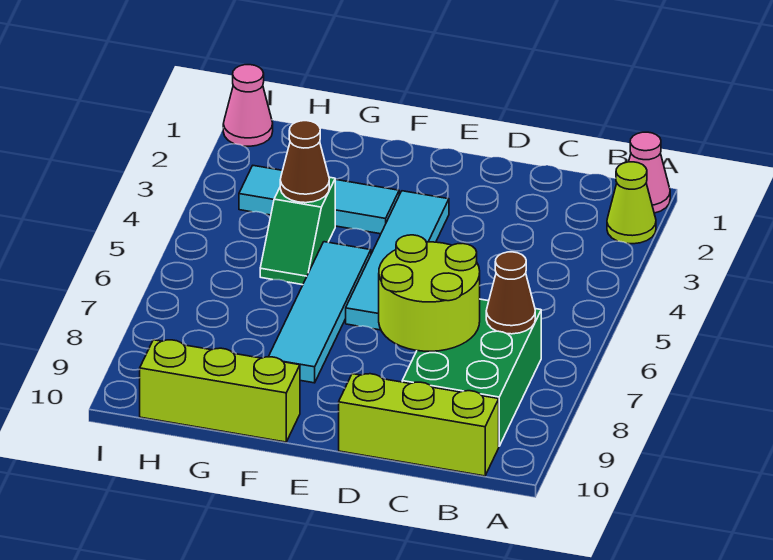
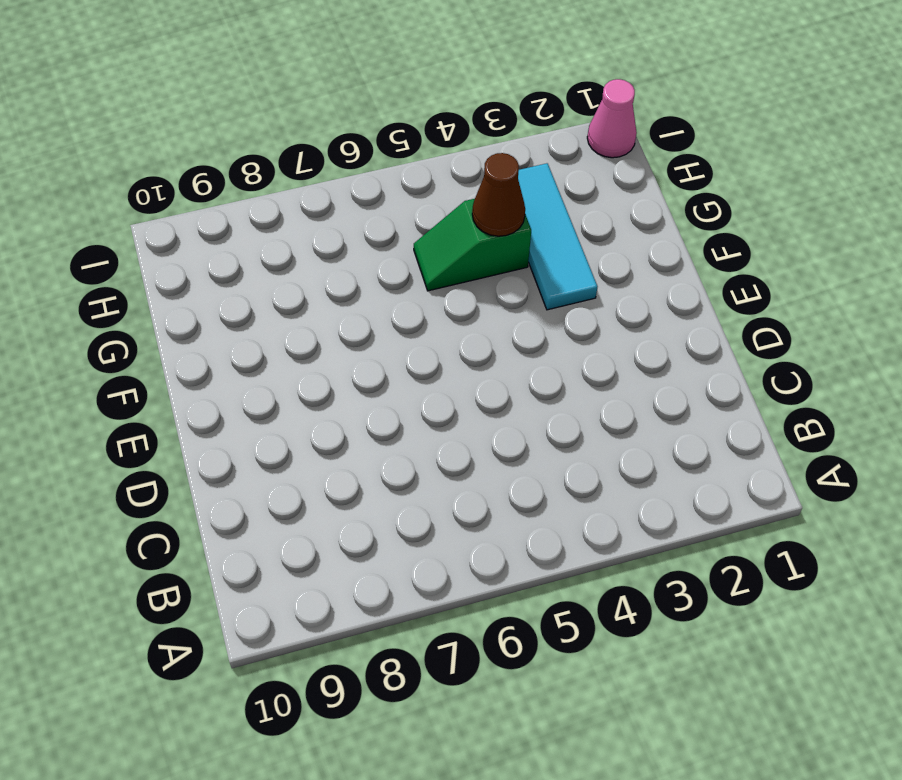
none -> pink 1x1 cone [629,132,670,213]
none -> lime 1x1 cone [607,162,656,244]
none -> green 2x3 brick [402,299,541,446]

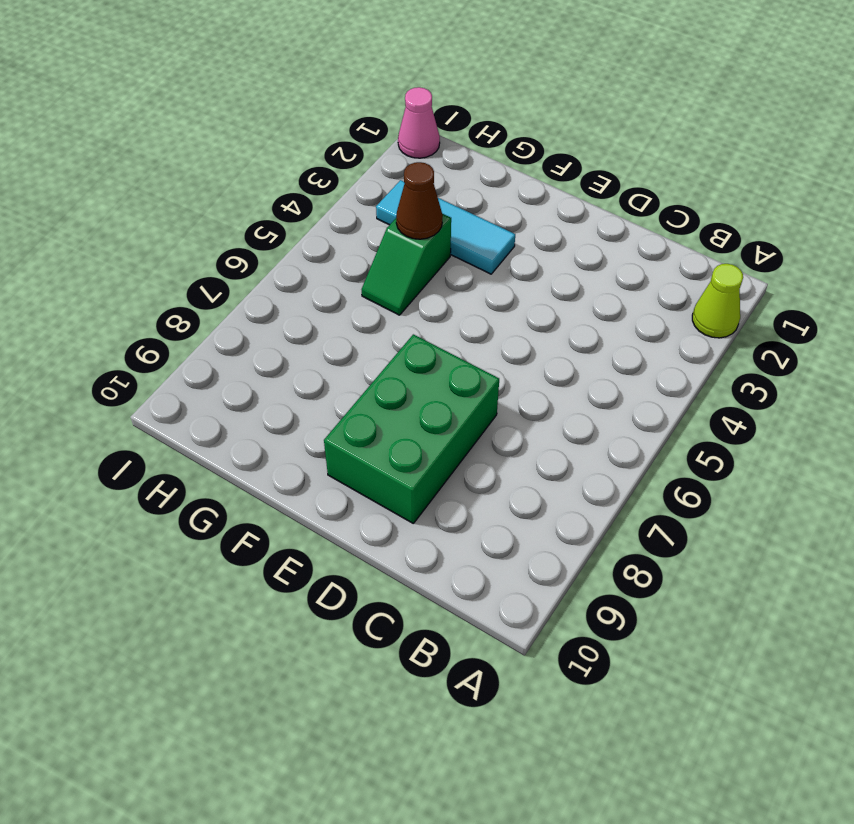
green 2x3 brick [324,334,499,523] -> green 2x3 brick moved to [402,299,541,446]
none -> pink 1x1 cone [629,132,670,213]
none -> lime 1x3 brick [339,374,499,476]
none -> cyan 1x4 tile [346,191,449,330]

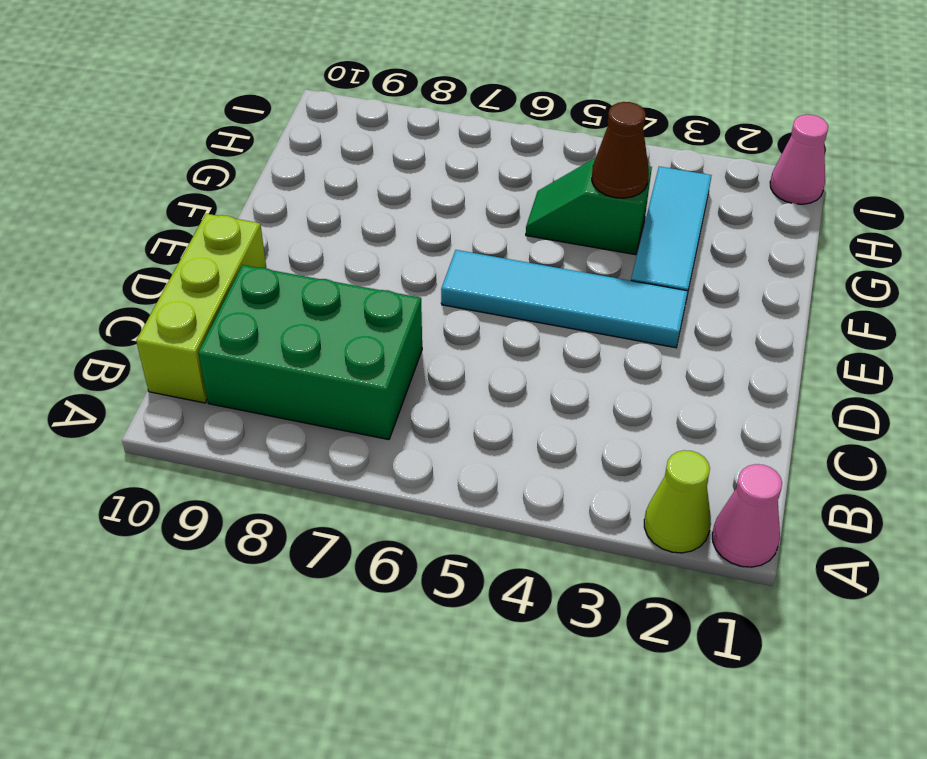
none -> cyan 1x4 tile [269,242,371,383]
none -> lime 1x3 brick [140,340,300,442]
none -> brown 1x1 cone [486,252,535,334]

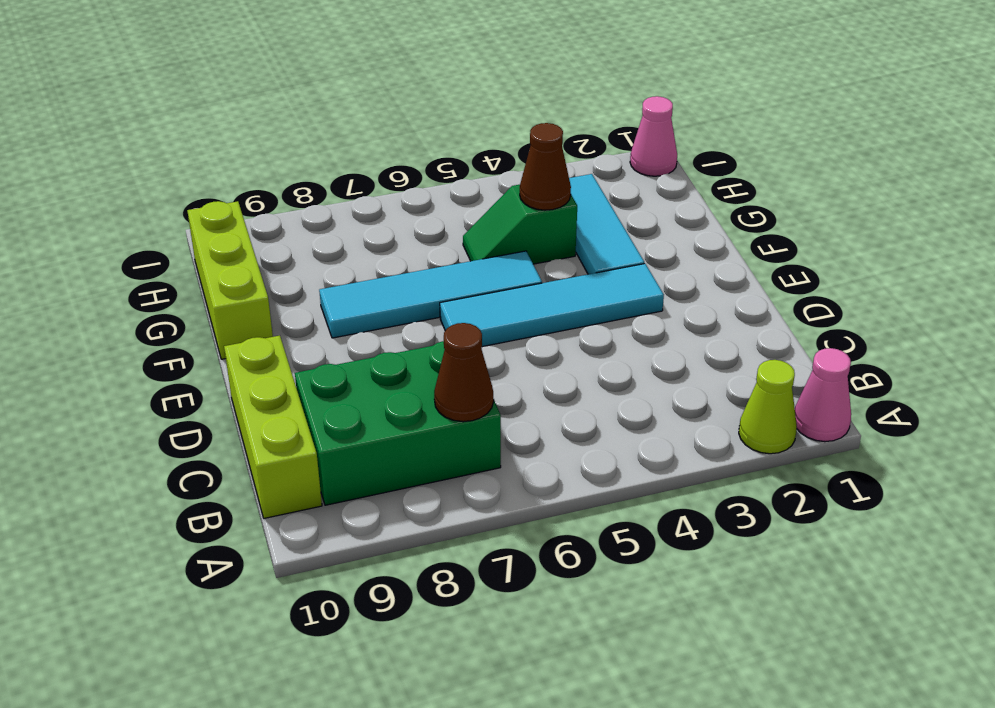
none -> lime 2x2 round brick [379,235,480,351]

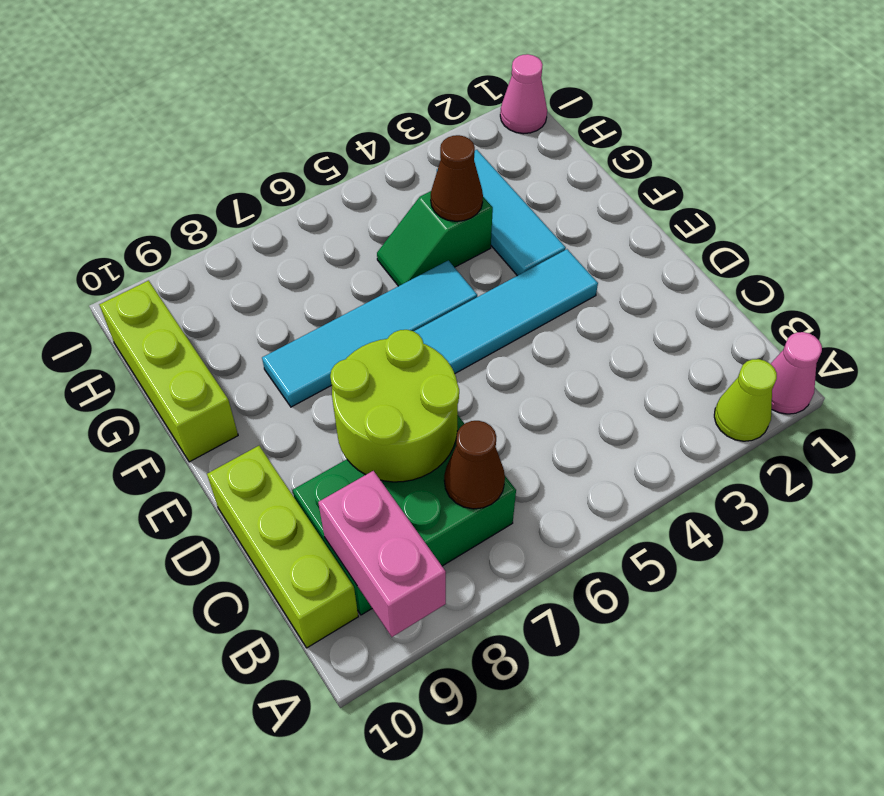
pink 1x2 brick [318,471,446,637] -> none

